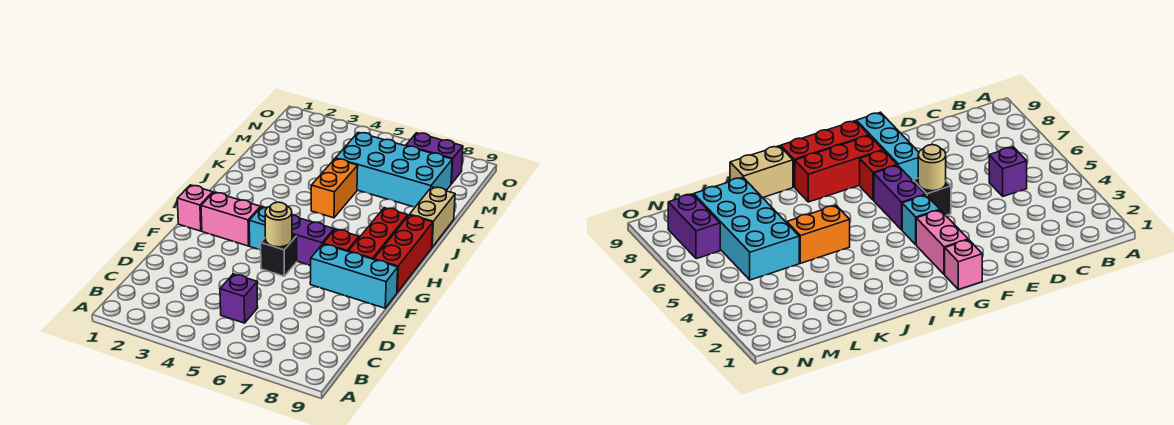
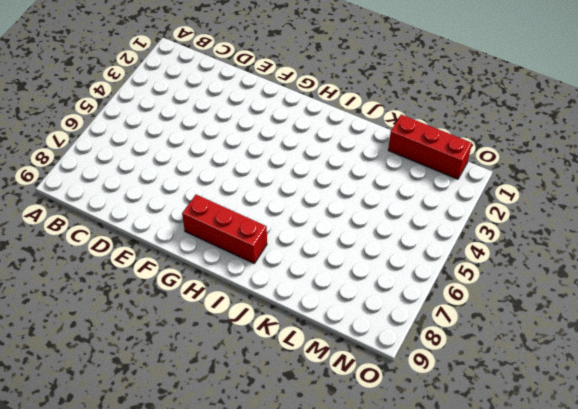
red 1x3 brick [388,115,472,179] -> red 1x3 brick moved to [374,215,433,292]
none -> purple 1x1 brick [220,274,258,323]
none -> black 1x1 brick [261,235,297,276]
none -> cyan 1x3 brick [310,244,398,308]

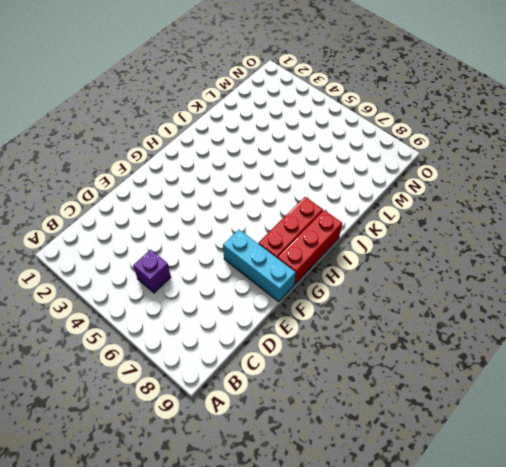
none -> black 1x1 brick [261,235,297,276]
none -> pink 1x1 brick [177,185,213,231]
none -> pink 1x2 brick [201,192,261,246]

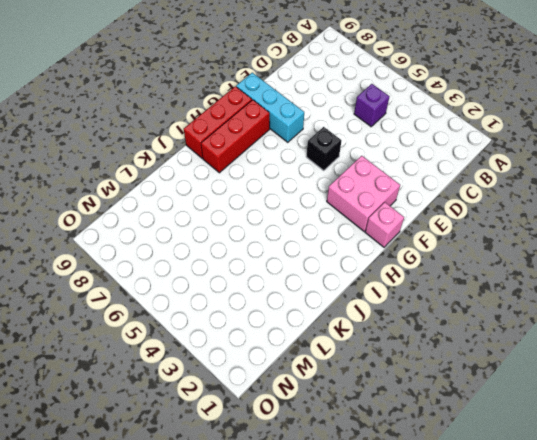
pink 2x2 brick [327,156,400,231] -> pink 1x2 brick [201,192,261,246]
none -> cyan 1x1 brick [249,207,267,250]
none -> purple 1x2 brick [292,215,334,266]
none -> red 1x1 brick [323,229,359,251]

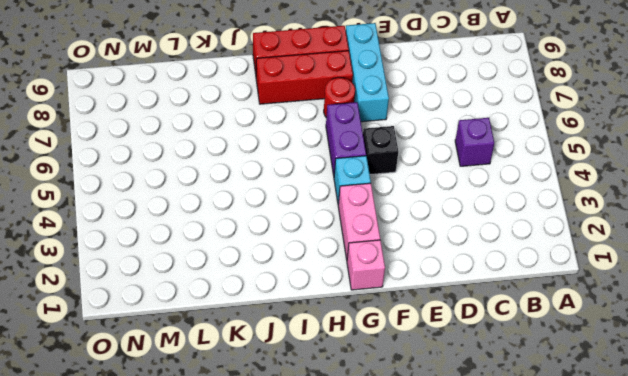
red 1x1 round brick [324,77,355,117] -> red 1x1 brick [323,229,359,251]
none -> orange 1x2 brick [311,159,358,218]
none -> tan 1x2 brick [410,187,455,247]
none -> cyan 2x4 brick [335,132,452,207]

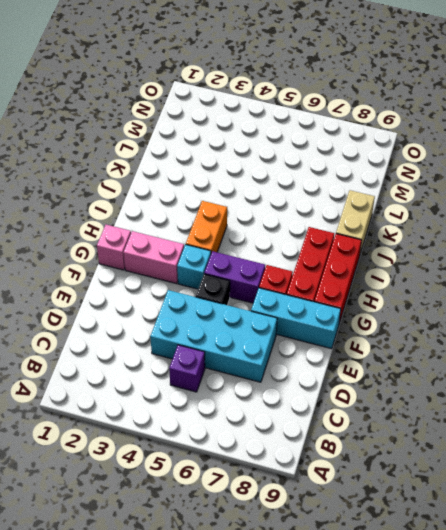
cyan 2x4 brick [150,290,277,382] -> cyan 2x4 brick moved to [335,132,452,207]
orange 1x2 brick [186,201,227,253] -> orange 1x2 brick moved to [311,159,358,218]
none -> purple 1x2 brick [406,133,463,184]
none -> tan 1x1 round brick [265,202,292,247]

